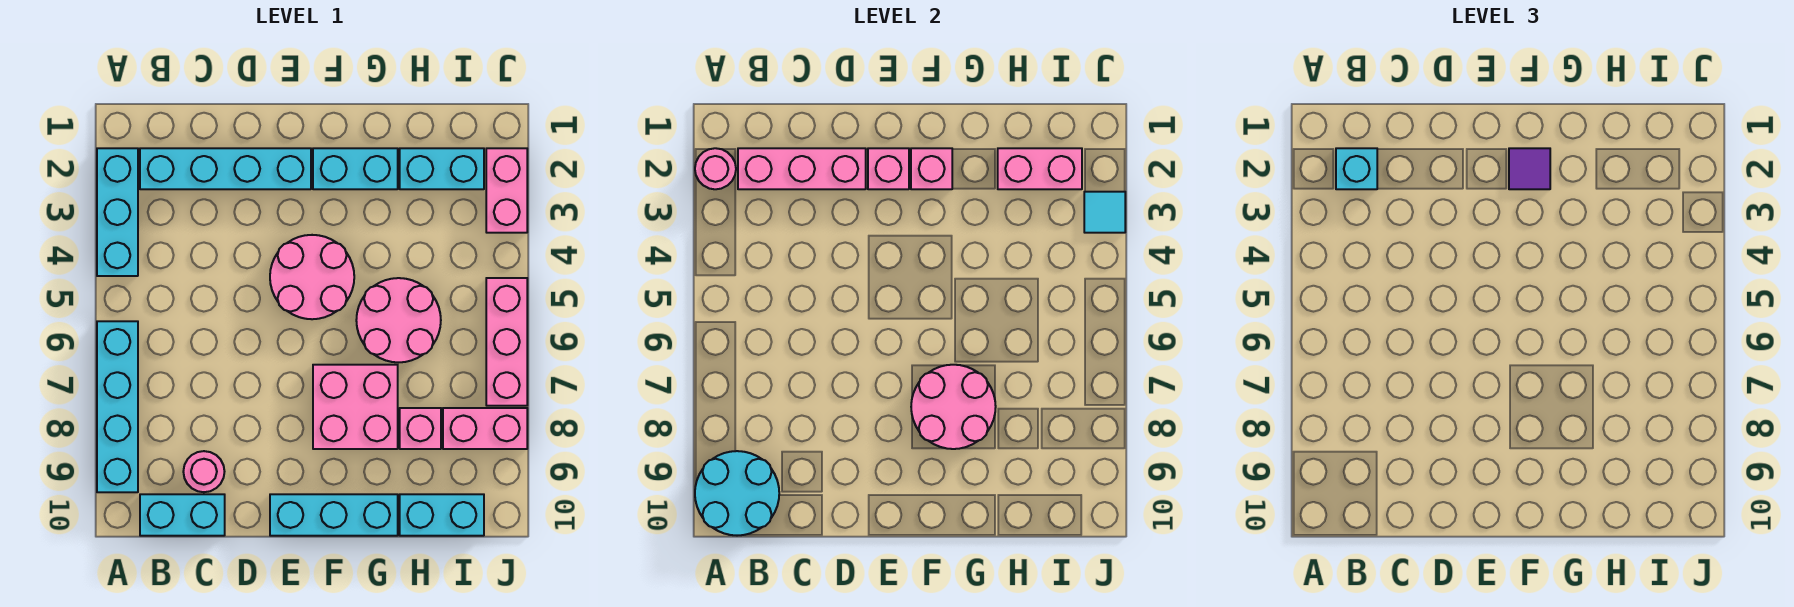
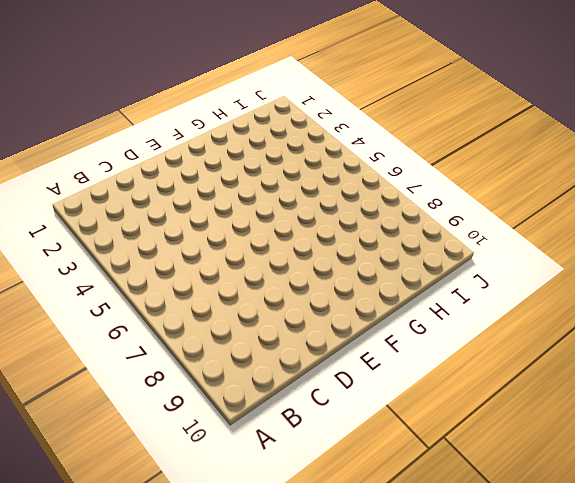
none -> cyan 1x3 brick [97,148,138,276]
none -> cyan 1x4 brick [97,321,138,492]
none -> cyan 1x4 brick [140,148,311,189]

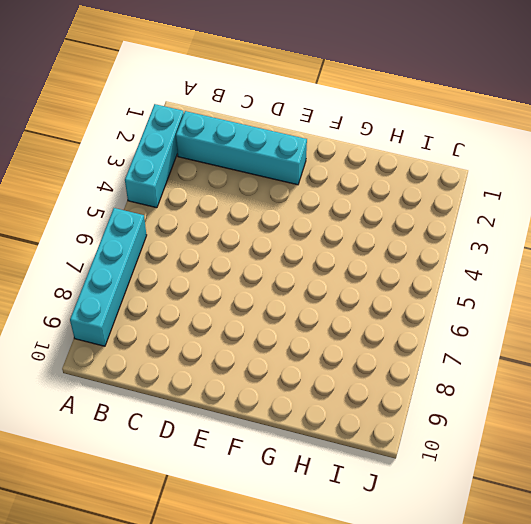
none -> cyan 1x2 brick [140,494,225,536]
none -> pink 1x1 round brick [183,451,225,492]
none -> pink 2x2 round brick [270,235,354,319]

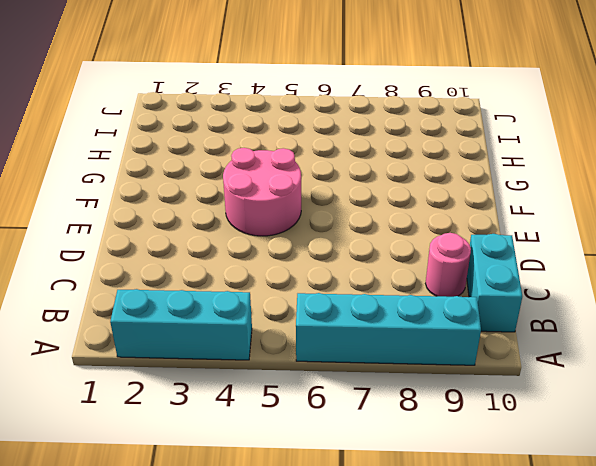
none -> cyan 1x4 brick [140,148,311,189]
none -> cyan 1x3 brick [270,494,398,536]
none -> cyan 1x2 brick [313,148,398,189]

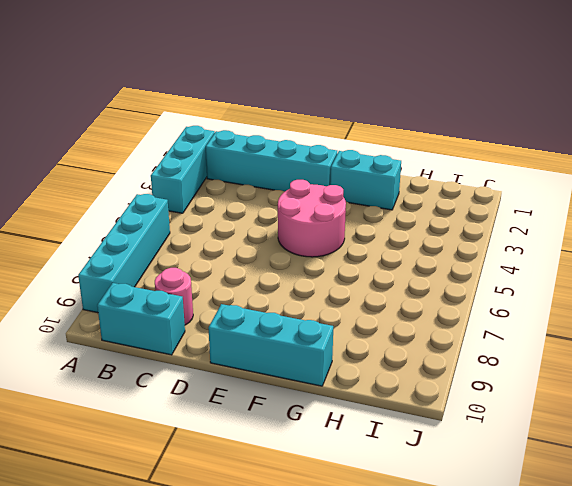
none -> pink 2x2 brick [313,365,398,449]
none -> pink 2x2 round brick [356,278,441,362]
none -> cyan 1x2 brick [400,148,484,189]

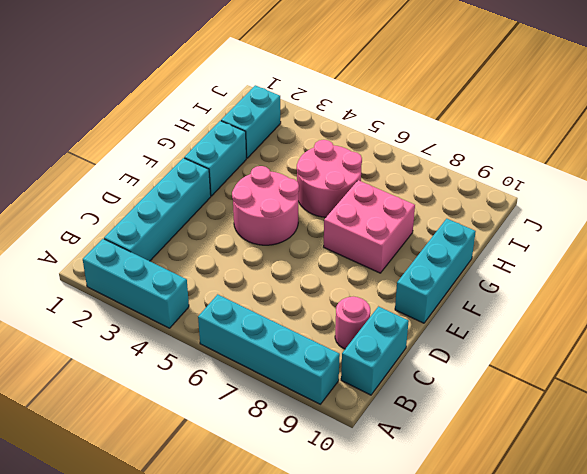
none -> pink 1x1 brick [400,408,441,449]
none -> cyan 1x2 brick [400,494,484,536]
none -> pink 1x2 brick [443,408,527,449]

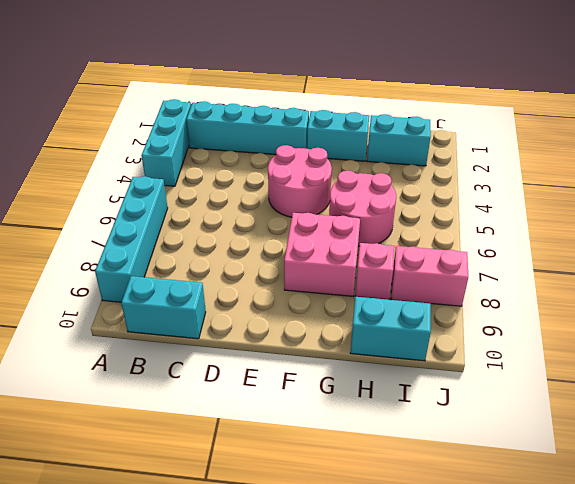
none -> pink 1x1 round brick [183,451,225,492]
none -> cyan 1x3 brick [270,494,398,536]
none -> pink 1x2 brick [486,148,527,233]

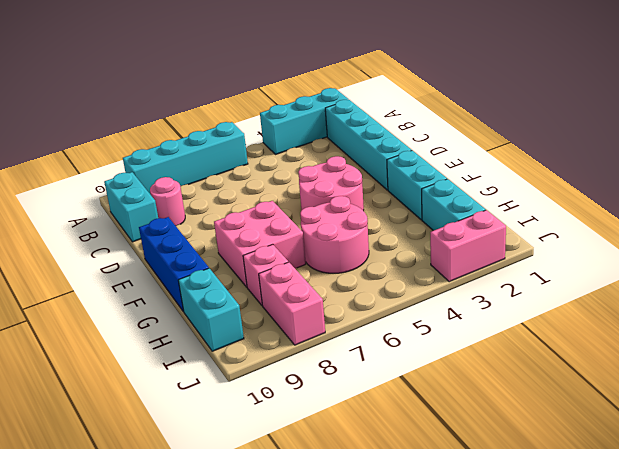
blue 1x3 brick [139,217,209,311] -> cyan 1x3 brick [270,494,398,536]
none -> pink 1x3 brick [486,278,527,406]
none -> pink 1x1 round brick [695,148,736,189]
none -> cyan 2x2 round brick [695,451,779,536]

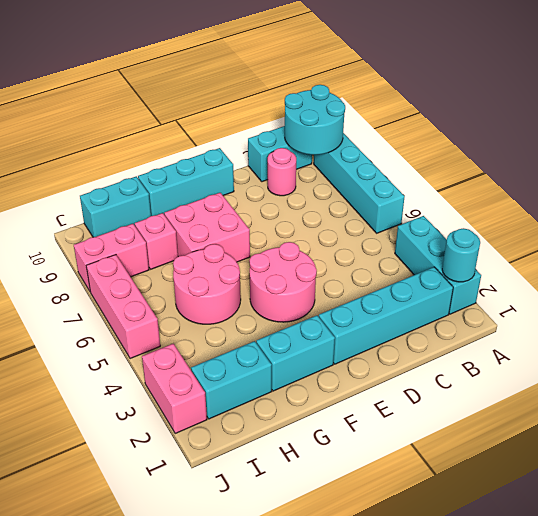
cyan 1x1 round brick [442,228,480,282] -> pink 1x1 round brick [695,148,736,189]
none -> pink 1x3 brick [738,148,866,189]
none -> pink 1x1 brick [868,148,909,189]
none -> pink 1x1 brick [911,148,952,189]

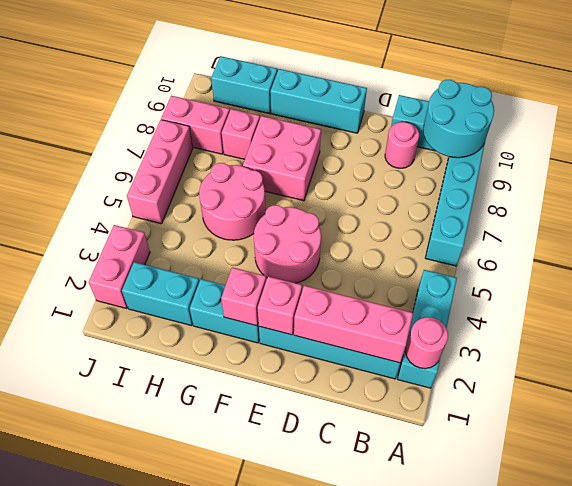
none -> pink 2x2 round brick [911,365,996,449]
none -> pink 1x2 brick [998,148,1082,189]
none -> cyan 1x1 tile [1084,192,1125,233]

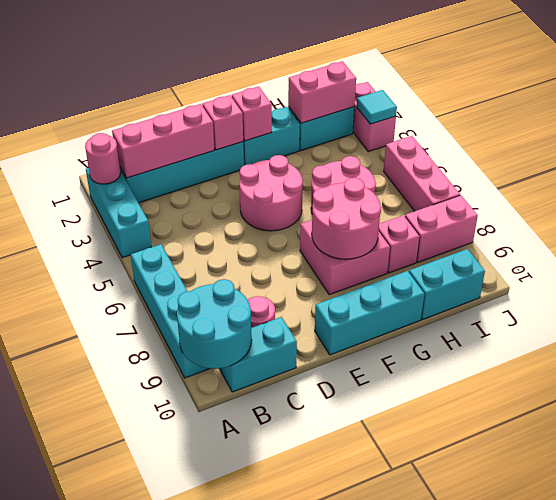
none -> cyan 1x1 brick [1336,148,1377,189]
none -> purple 1x1 tile [1509,148,1550,189]

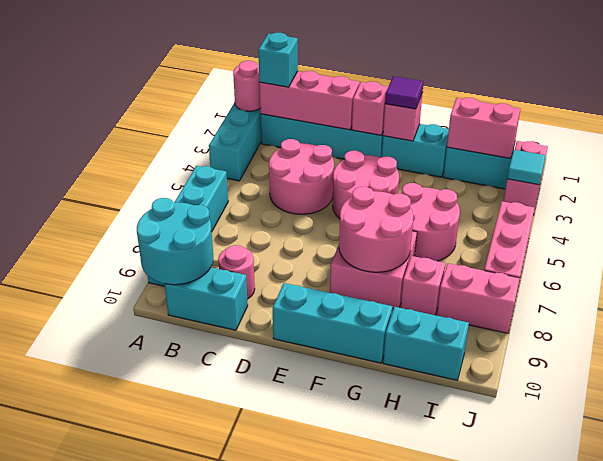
pink 2x2 round brick [269,139,334,214] -> none

